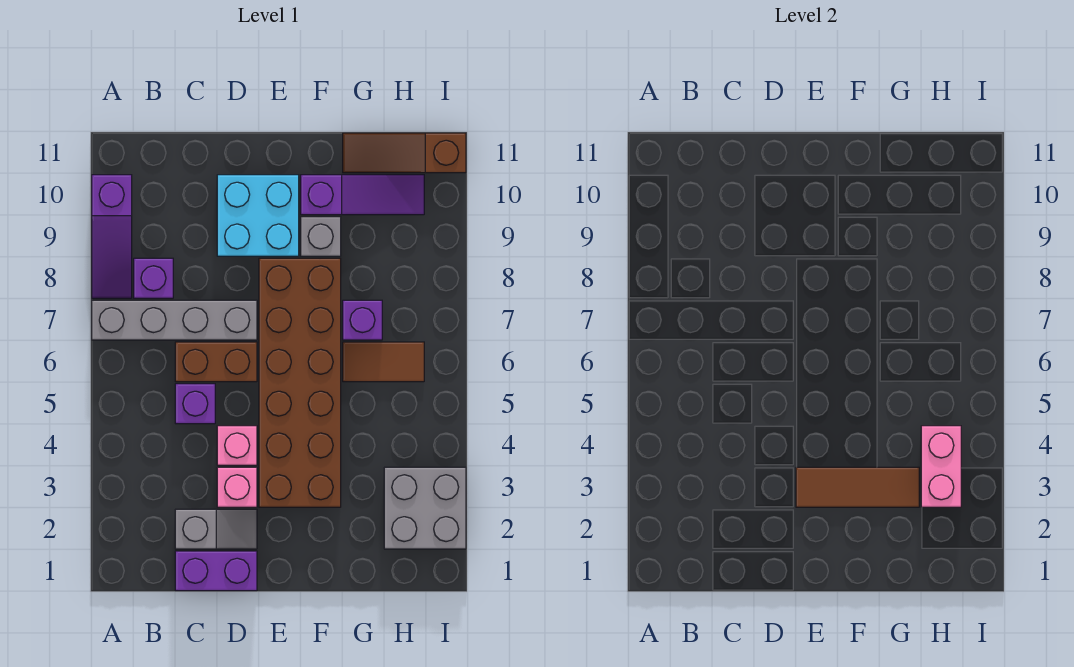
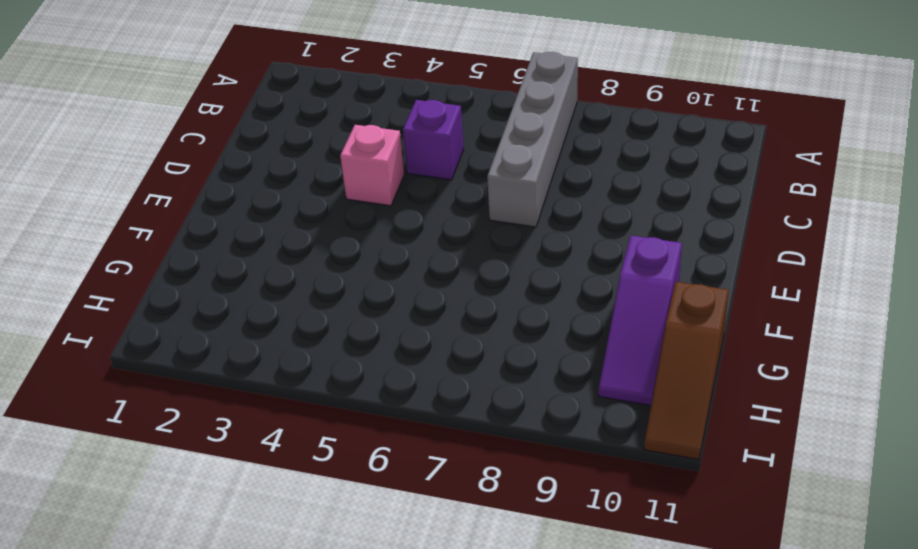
brown 1x3 slope [644,282,729,459] -> brown 1x3 slope turned to [343,133,466,173]
none -> purple 1x3 slope [92,175,132,298]
none -> purple 1x1 brick [134,258,173,298]
none -> purple 1x2 brick [175,551,257,591]

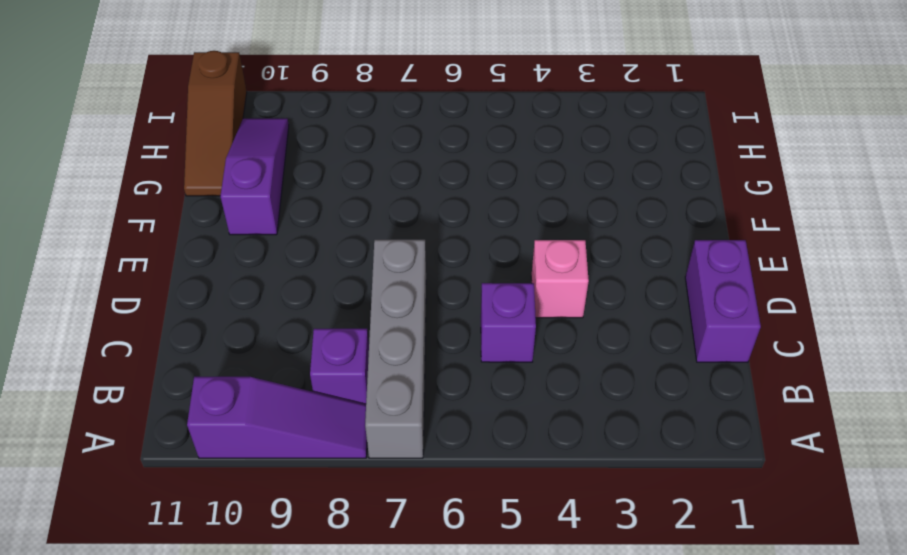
none -> grey 1x2 slope [175,509,257,549]
none -> brown 1x2 brick [175,342,257,382]
none -> pink 1x1 brick [217,467,257,507]

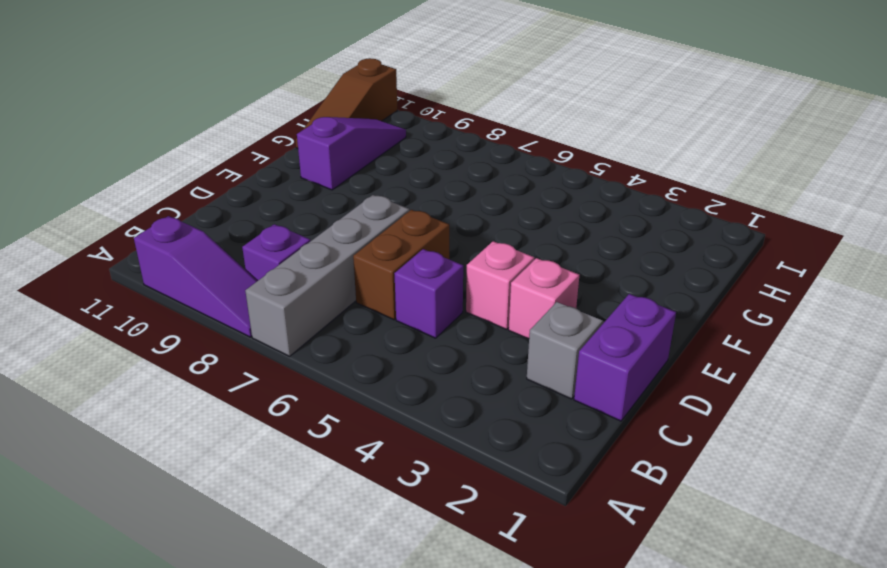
none -> cyan 2x2 brick [217,175,299,256]
none -> brown 2x6 brick [259,258,341,507]
none -> grey 1x1 brick [301,217,341,256]

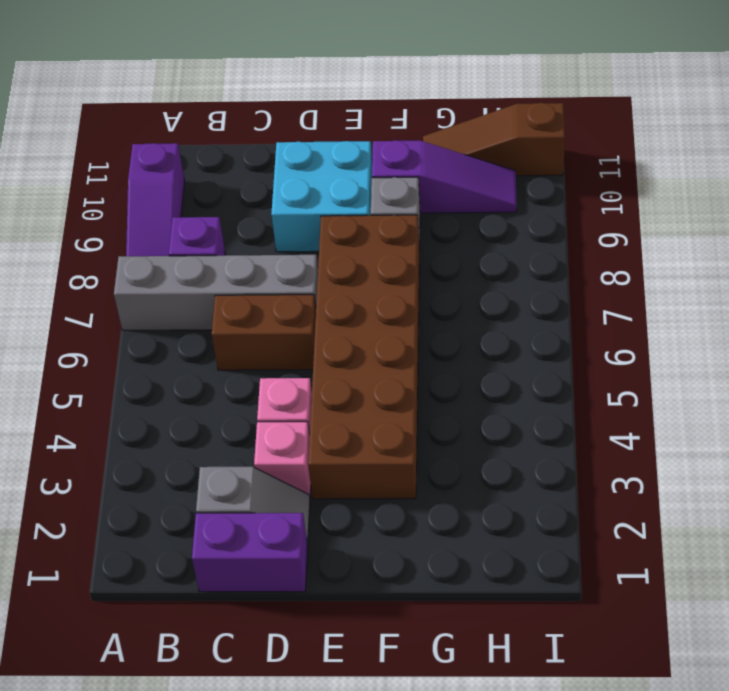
none -> purple 1x1 brick [175,384,215,424]
none -> brown 1x2 tile [343,342,424,382]
none -> purple 1x1 brick [343,300,382,340]

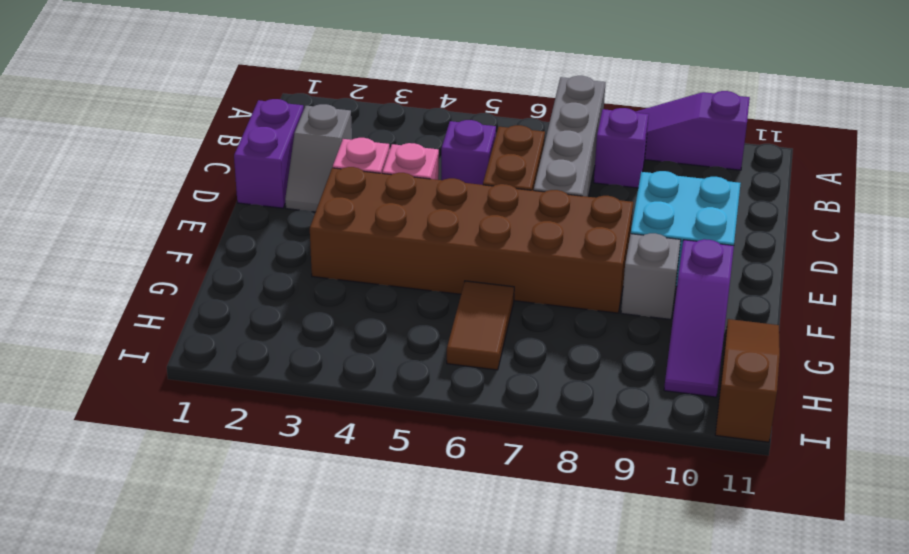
none -> purple 1x1 brick [343,300,382,340]
none -> grey 2x2 brick [384,467,466,549]
none -> brown 1x3 tile [796,467,919,507]

